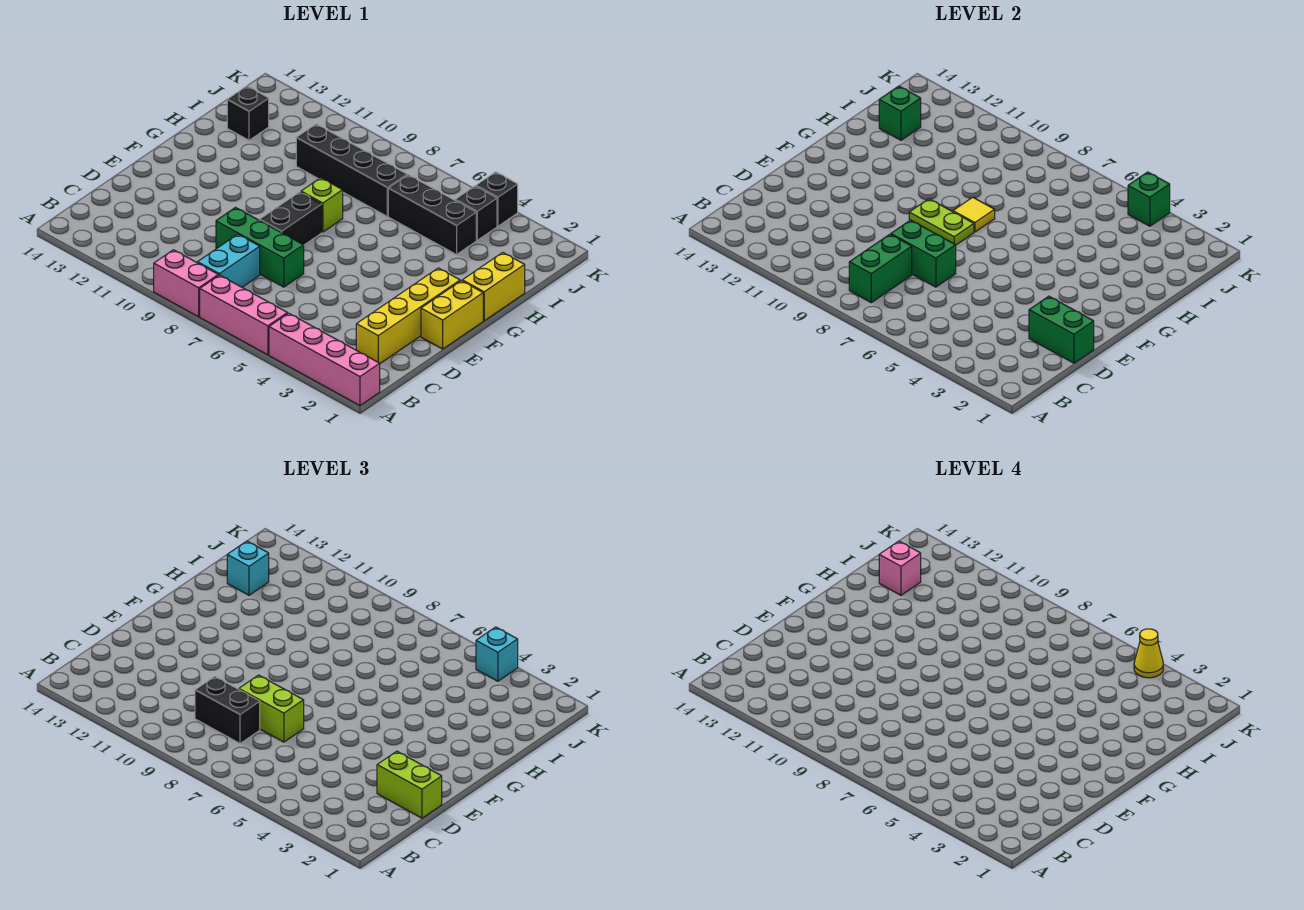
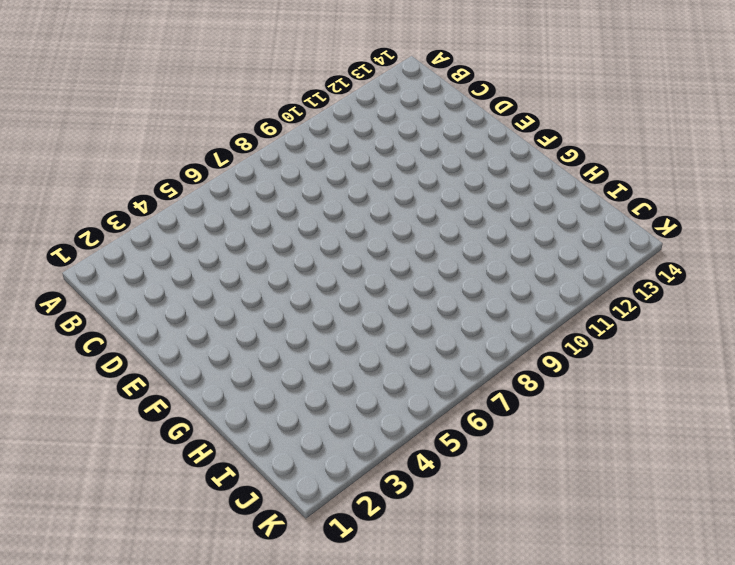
none -> pink 1x4 brick [269,313,380,406]
none -> pink 1x3 brick [200,275,288,355]
none -> pink 1x2 brick [154,250,218,317]

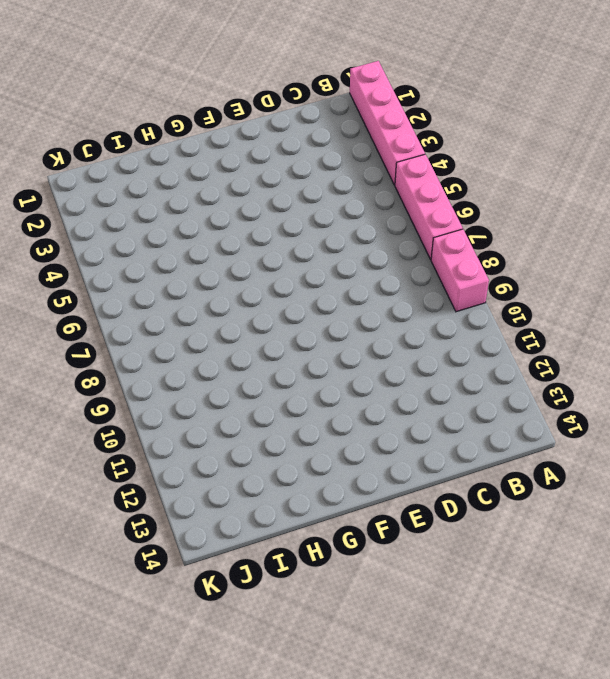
none -> cyan 1x2 brick [197,234,260,287]
none -> yellow 1x4 brick [356,268,460,363]
none -> green 1x3 brick [216,207,304,287]

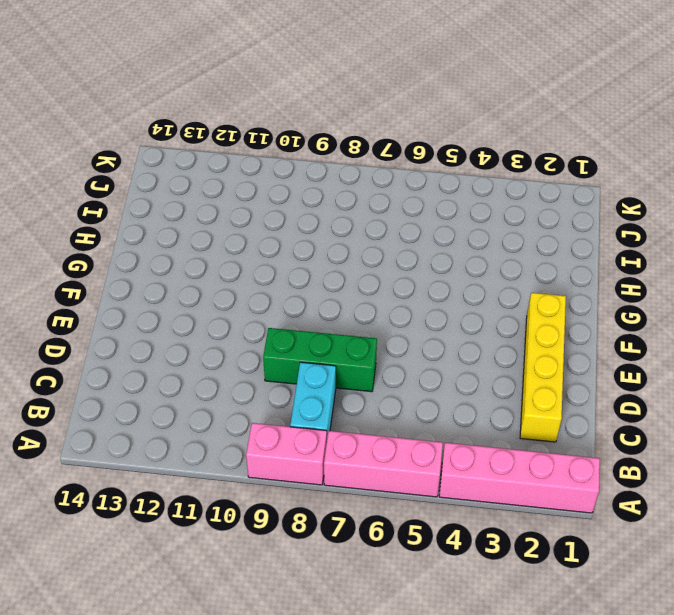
none -> yellow 1x2 brick [421,281,483,349]
none -> black 1x2 brick [260,192,322,245]
none -> yellow 1x2 brick [462,252,525,321]

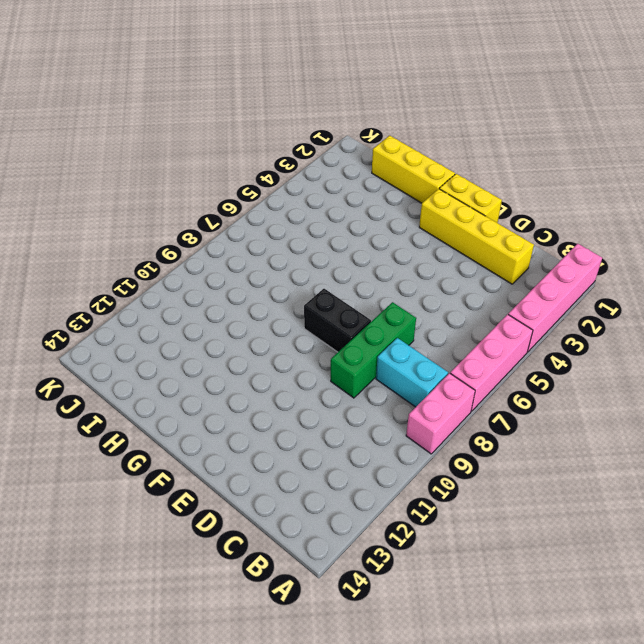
yellow 1x3 brick [372,136,455,203] -> yellow 1x2 brick [462,252,525,321]
none -> lime 1x1 brick [301,178,343,232]
none -> black 1x3 brick [388,175,476,255]
none -> black 1x4 brick [296,124,407,216]

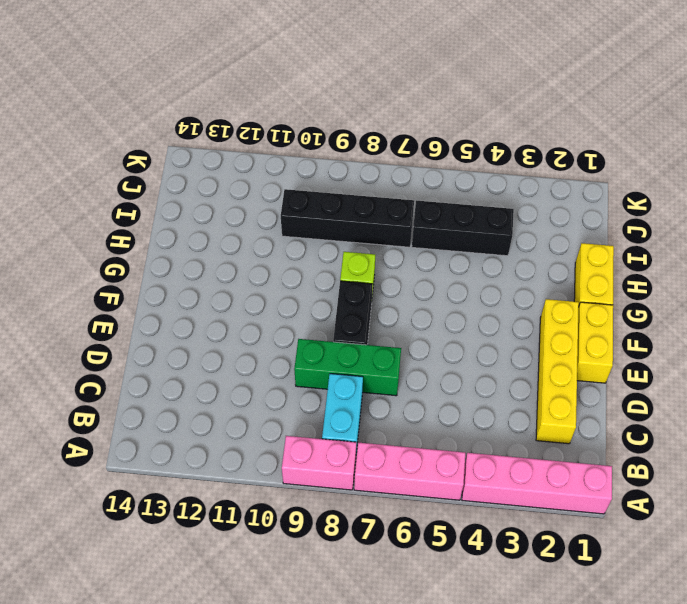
none -> black 1x1 brick [227,86,269,140]
none -> black 1x1 brick [455,186,497,240]
none -> black 1x1 brick [476,172,518,226]

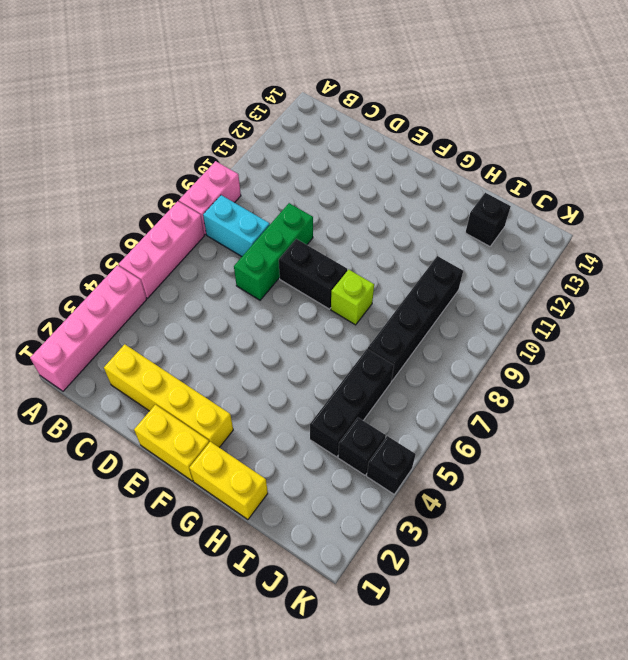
none -> green 1x2 brick [849,234,912,303]
none -> green 1x2 brick [1029,296,1094,363]
none -> green 1x2 brick [891,220,956,287]

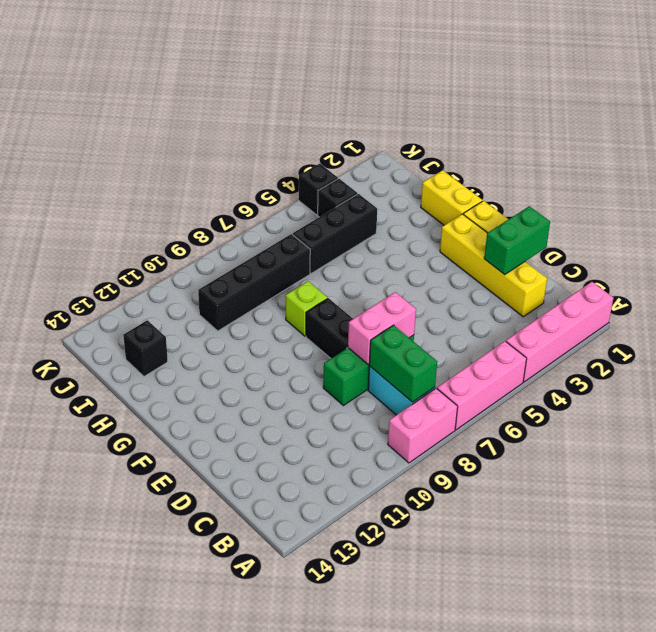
pink 1x2 brick [348,292,416,365] -> green 1x2 brick [891,220,956,287]
none -> lime 1x2 plate [909,199,974,245]
none -> yellow 1x1 tile [953,197,995,232]
none -> green 1x1 brick [879,86,921,140]

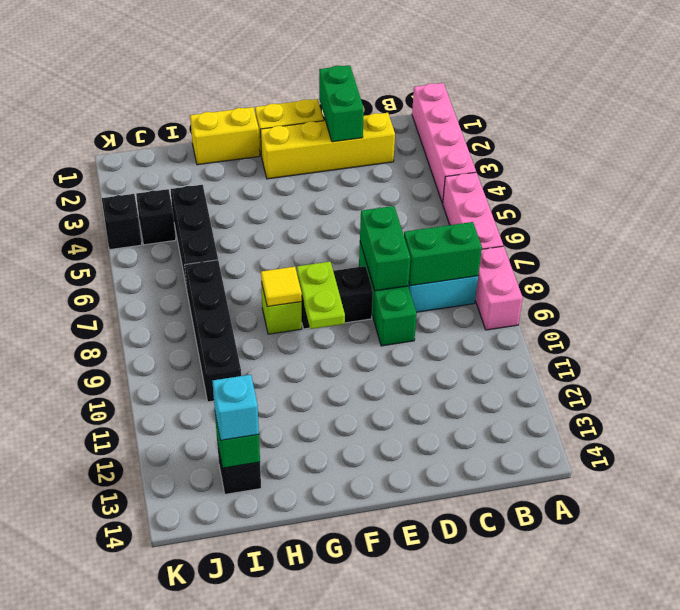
none -> green 1x1 brick [1128,172,1170,226]
none -> black 1x2 brick [195,677,260,743]
none -> lime 1x2 brick [377,751,442,818]

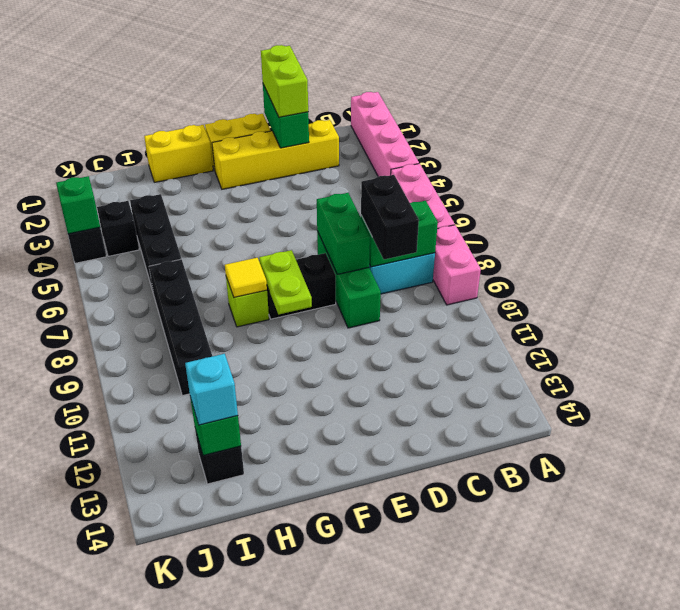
none -> lime 1x2 brick [239,675,304,742]
none -> cyan 1x1 brick [476,627,518,681]
none -> pink 1x1 brick [879,541,921,595]

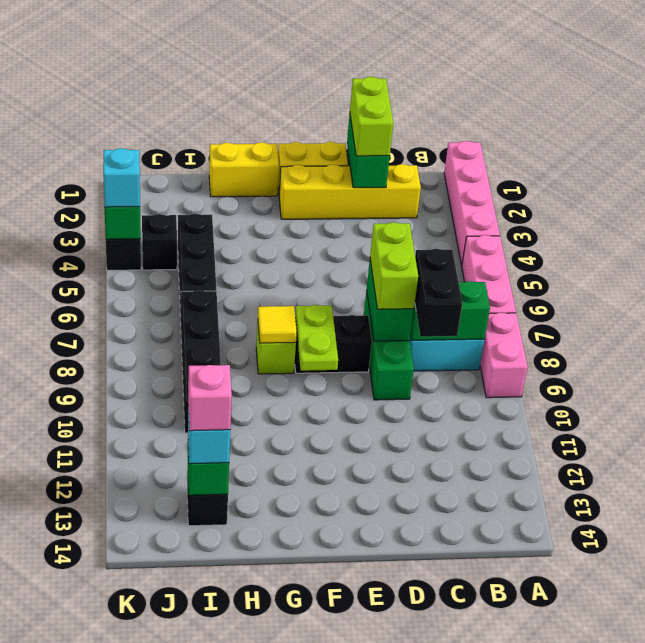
none -> yellow 1x1 cone [1134,629,1163,678]

